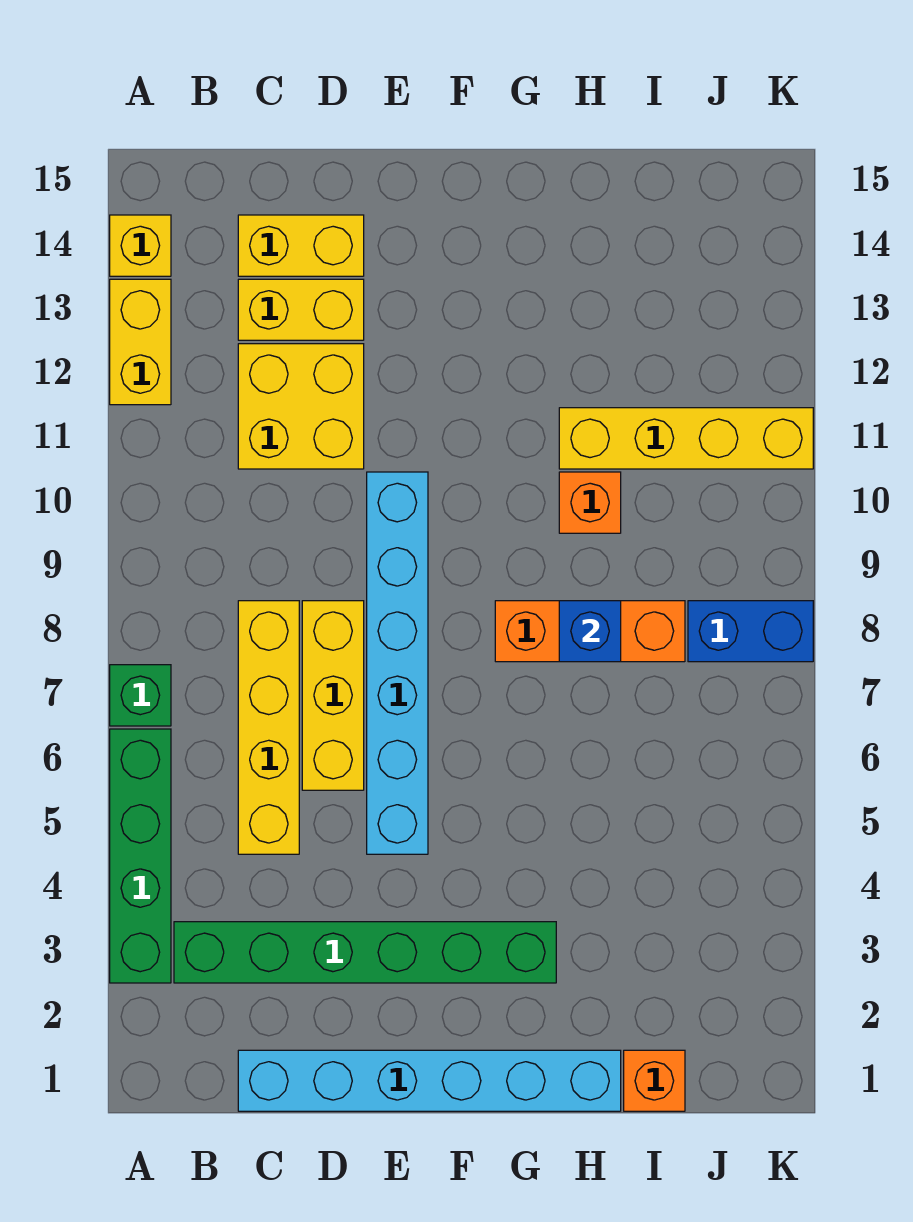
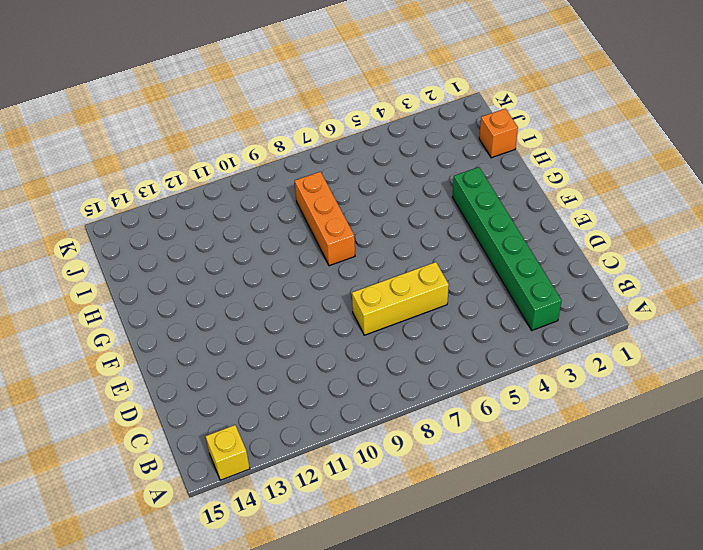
none -> green 1x4 brick [110,729,171,983]
none -> green 1x1 brick [110,665,171,726]
none -> yellow 1x2 brick [110,279,171,405]

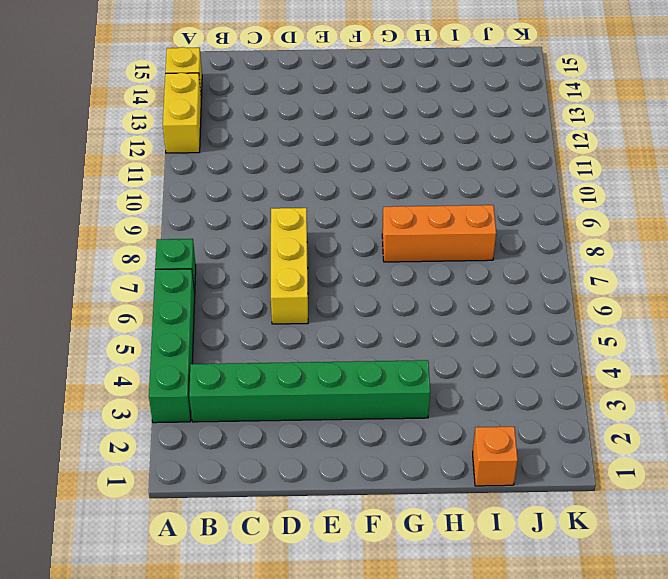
none -> cyan 1x6 brick [238,1050,621,1111]
none -> yellow 1x4 brick [238,601,299,854]
none -> yellow 2x2 brick [238,344,364,469]

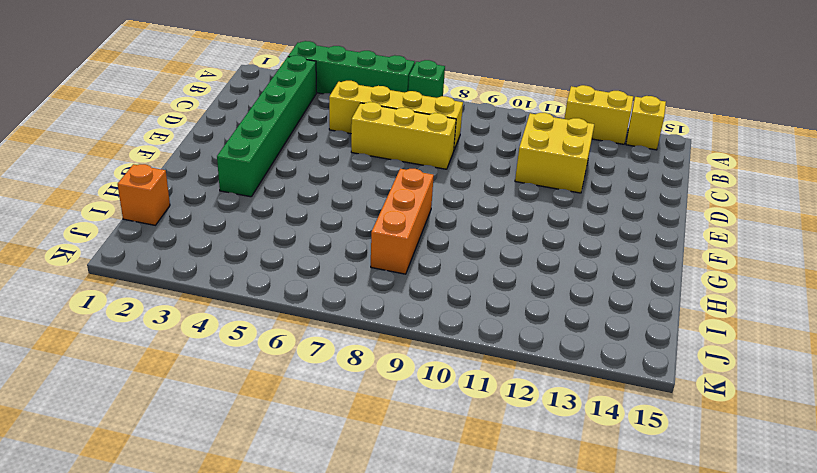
none -> cyan 1x6 brick [238,1050,621,1111]
none -> yellow 1x2 brick [238,279,364,340]
none -> yellow 1x2 brick [238,215,364,276]

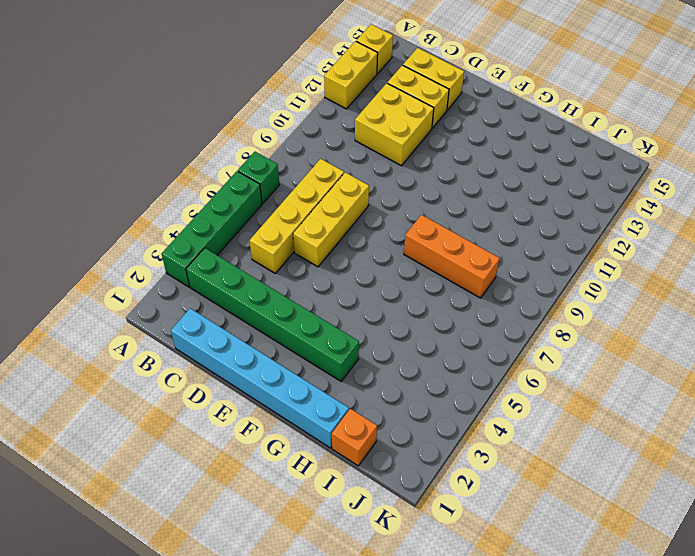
none -> cyan 1x6 brick [367,472,428,854]
none -> orange 1x1 brick [559,472,621,533]
none -> yellow 1x4 brick [559,408,813,469]

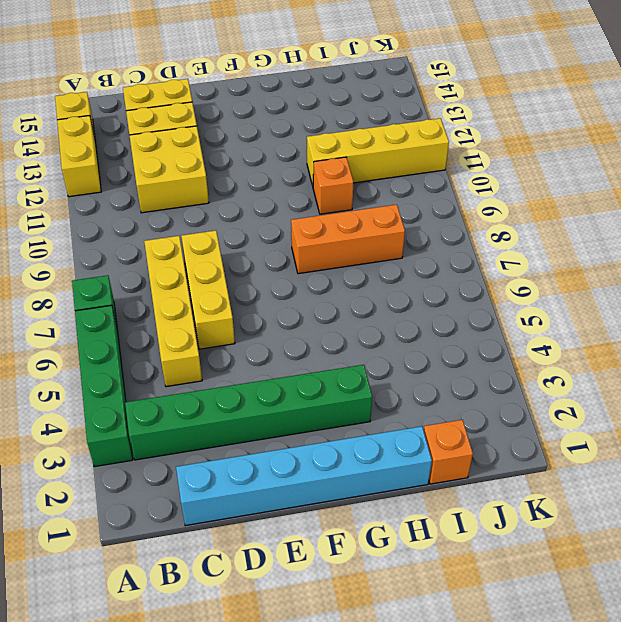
none -> cyan 1x6 brick [367,472,428,854]
none -> blue 1x2 brick [688,601,813,662]
none -> blue 1x1 brick [559,601,621,662]

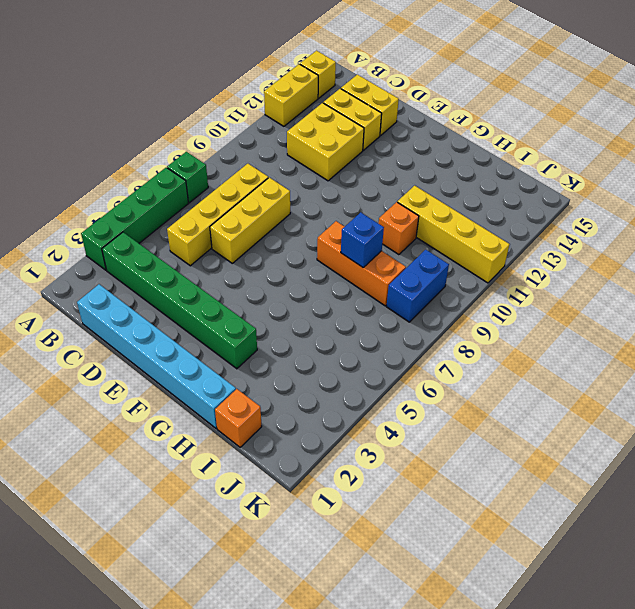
blue 1x2 brick [387,250,449,322] -> blue 1x2 brick turned to [688,601,813,662]
none -> cyan 1x6 brick [367,472,428,854]

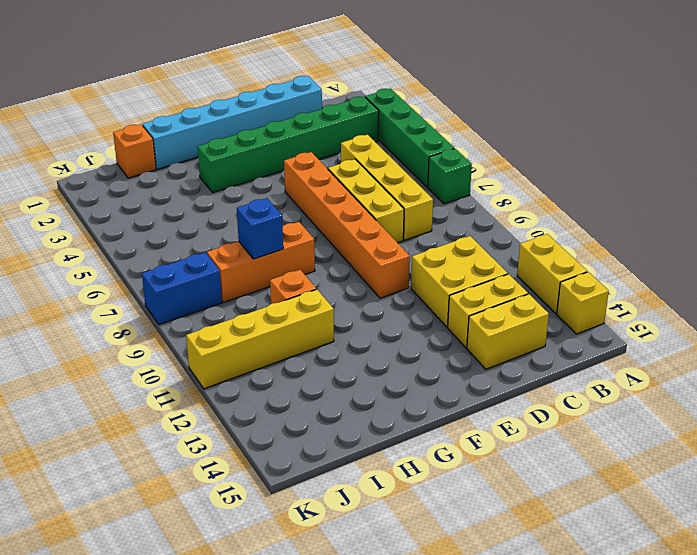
orange 1x6 brick [284,152,410,298] -> cyan 1x6 brick [367,472,428,854]

